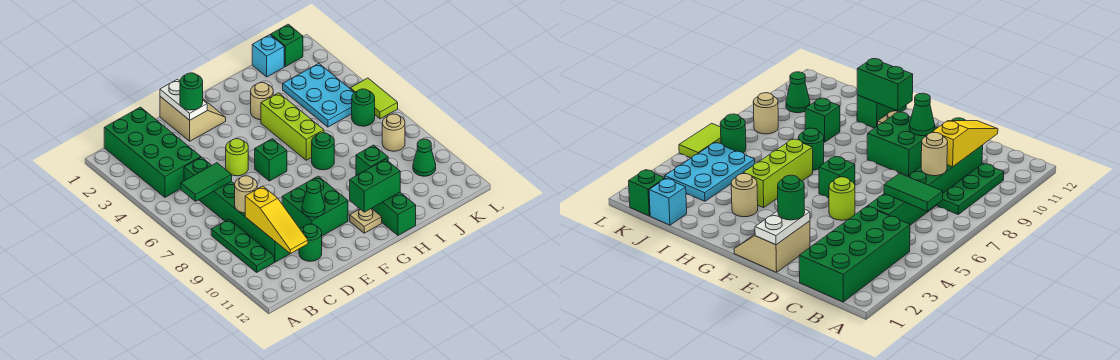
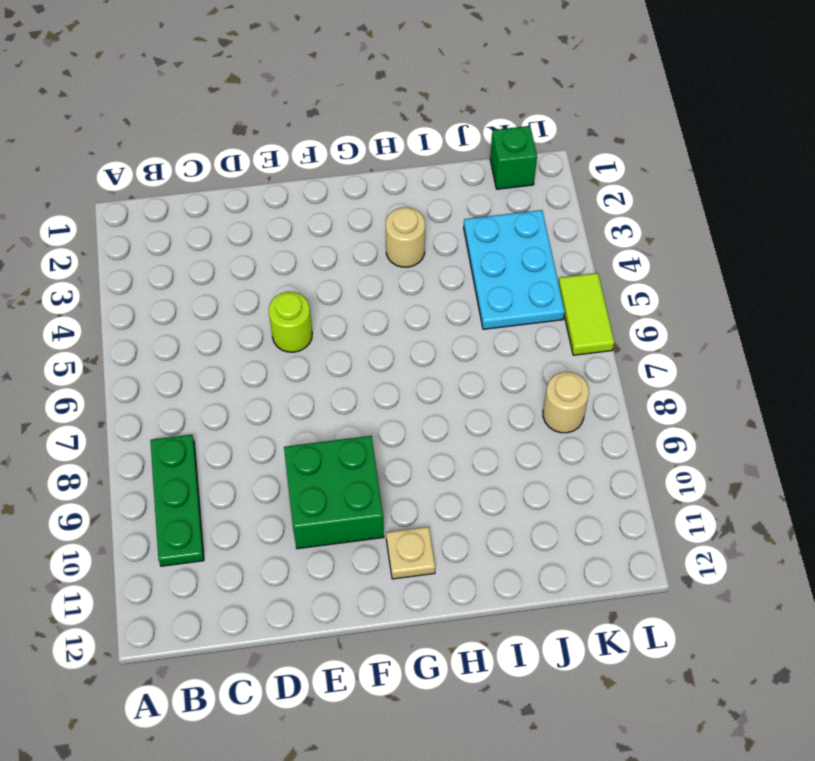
none -> green 2x4 brick [104,107,201,197]
none -> green 1x6 brick [184,157,290,262]
none -> green 1x1 round brick [299,224,322,261]

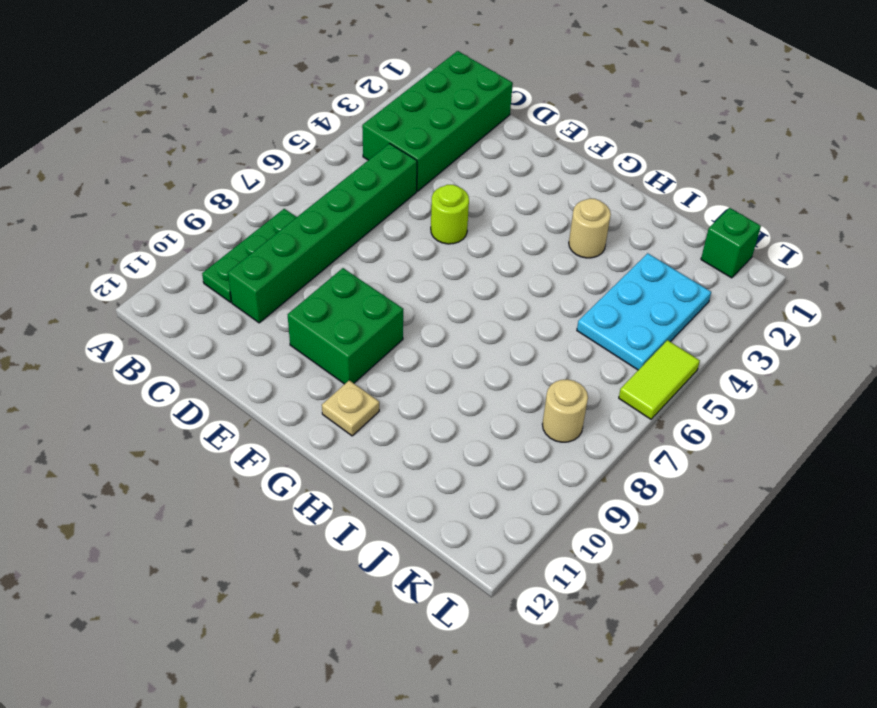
none -> green 1x1 round brick [299,224,322,261]
none -> tan 2x2 slope [160,96,226,141]
none -> green 1x1 brick [255,139,287,181]

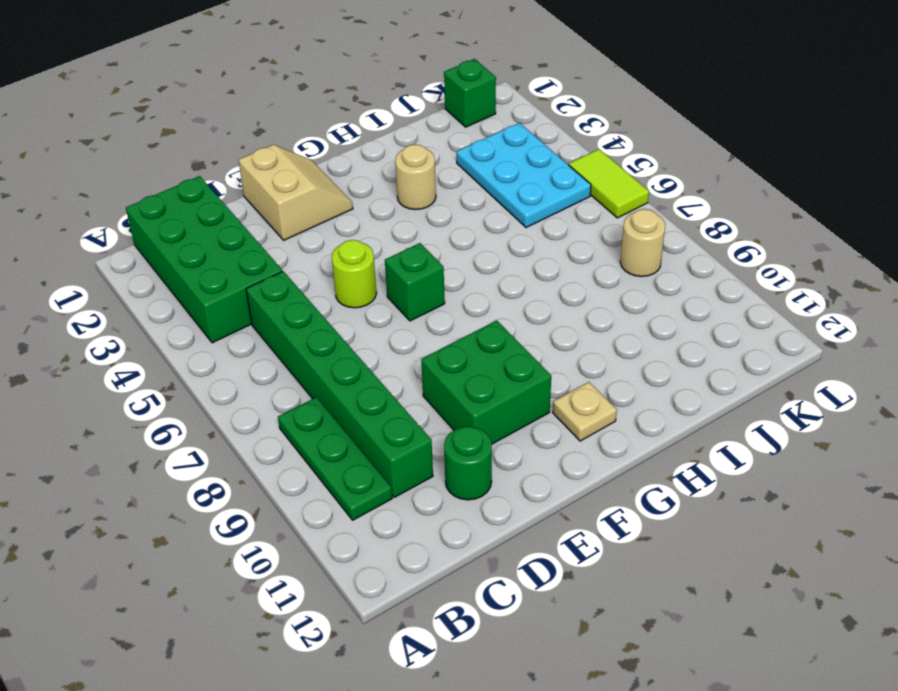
none -> lime 1x3 brick [261,93,324,160]
none -> green 1x1 round brick [312,133,334,170]
none -> green 1x2 brick [372,192,416,235]

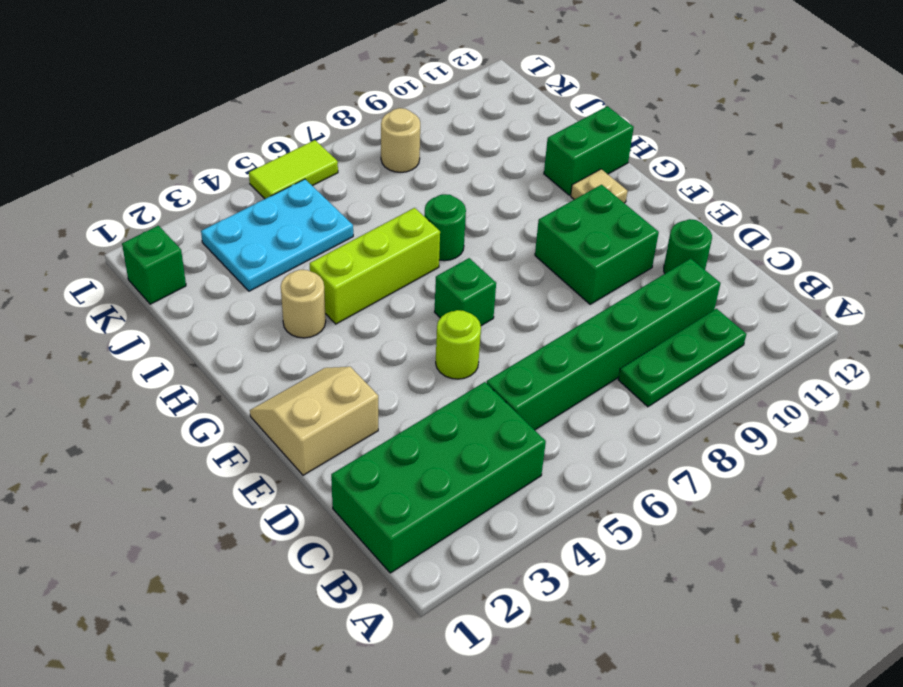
none -> green 1x1 brick [356,145,388,176]
none -> cyan 1x1 brick [252,35,284,77]
none -> green 1x1 round brick [352,89,375,126]

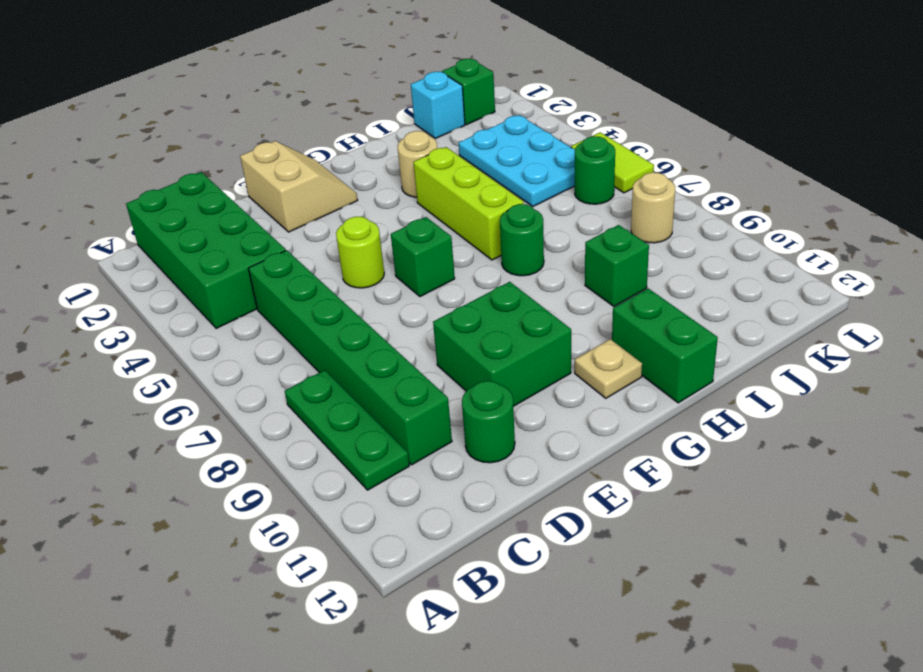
none -> green 1x1 cone [413,139,436,176]
none -> green 1x2 tile [181,163,232,201]
none -> tan 1x1 round brick [235,176,257,213]

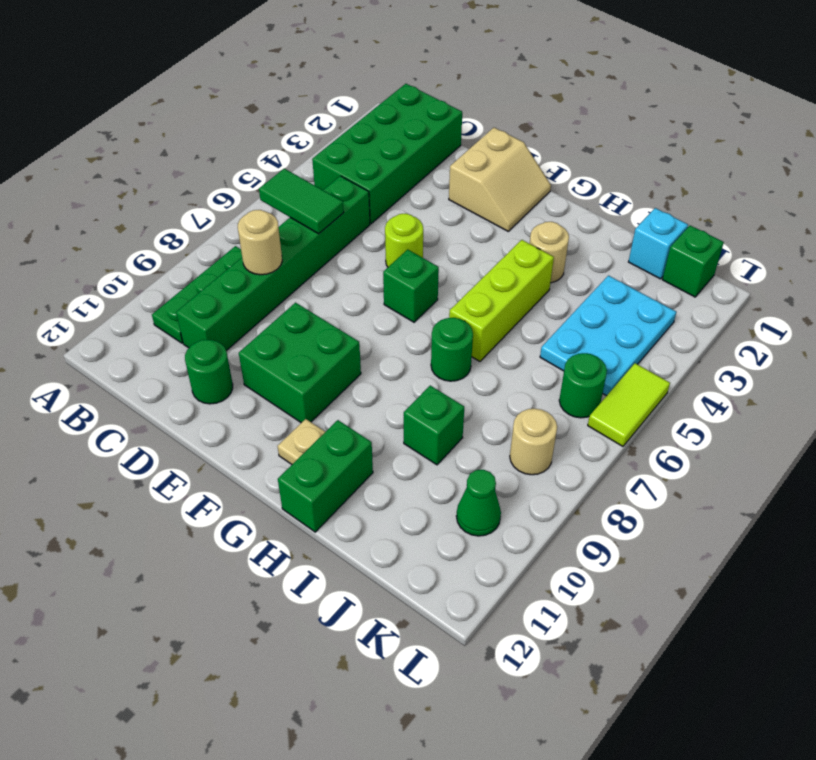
none -> yellow 1x3 slope [245,186,308,254]
none -> white 1x2 plate [160,79,207,120]
none -> green 1x1 cone [302,180,325,217]

